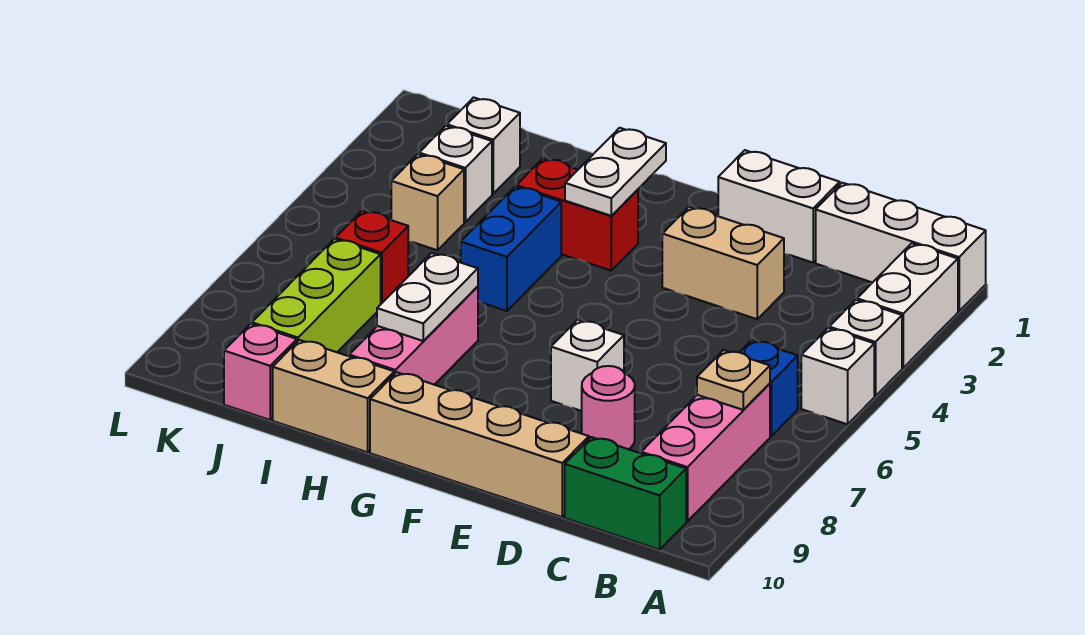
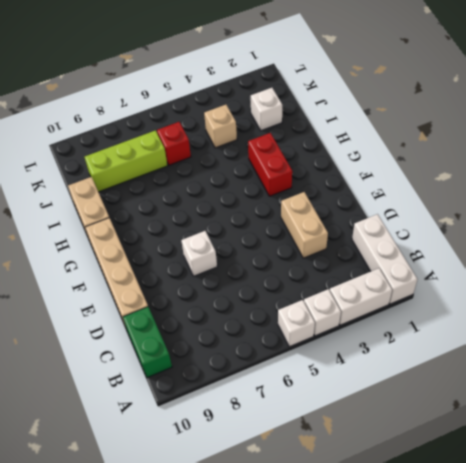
none -> blue 1x1 brick [740,340,798,436]
none -> pink 1x3 brick [641,384,770,521]
none -> white 1x2 brick [718,150,840,263]

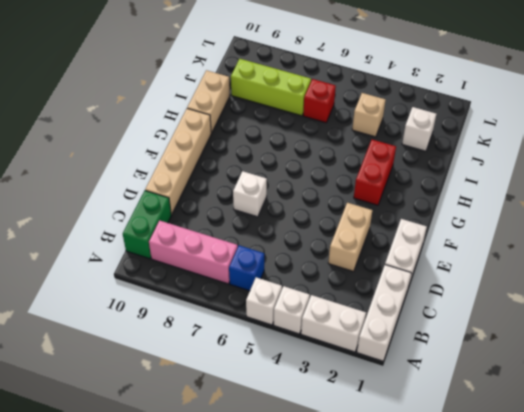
none -> pink 1x1 round brick [582,366,635,449]
none -> blue 1x2 brick [461,186,561,311]
none -> pink 1x3 brick [349,286,478,385]

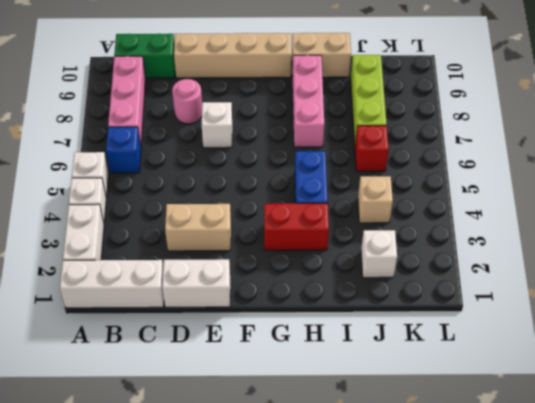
none -> white 1x1 brick [419,126,492,222]
none -> pink 1x1 brick [224,324,297,420]
none -> tan 1x1 plate [697,350,770,410]

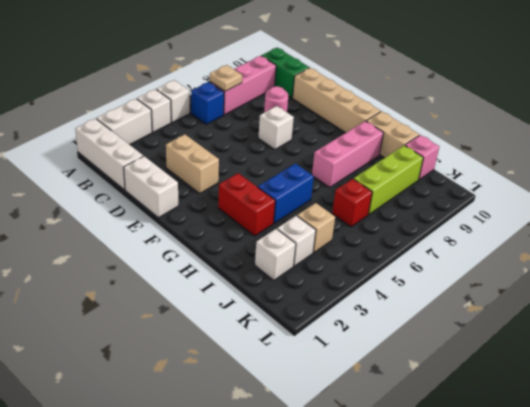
none -> white 1x2 plate [565,128,666,216]
none -> white 1x2 plate [377,253,478,341]

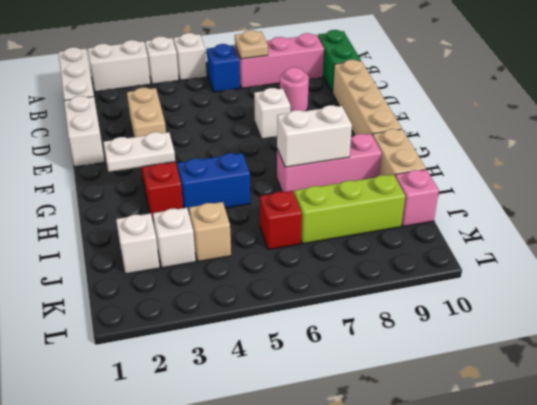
white 1x2 brick [277,105,352,167] -> white 1x2 plate [377,253,478,341]

